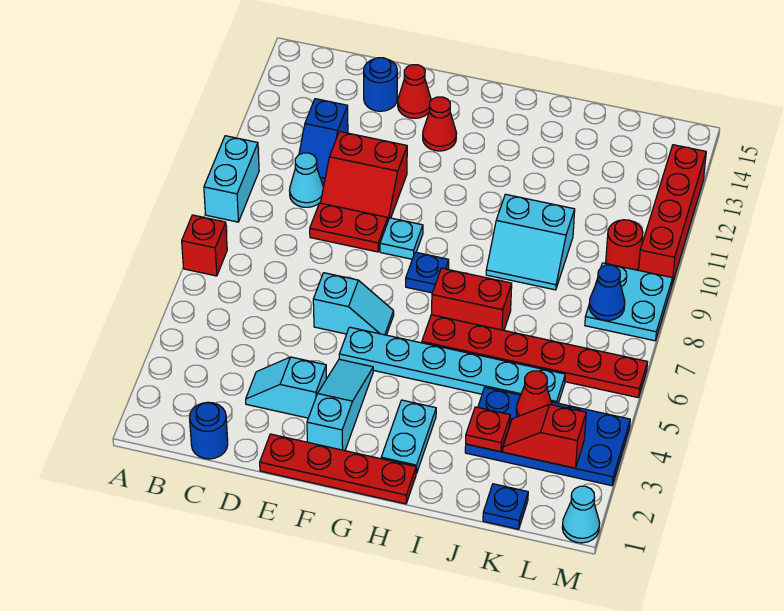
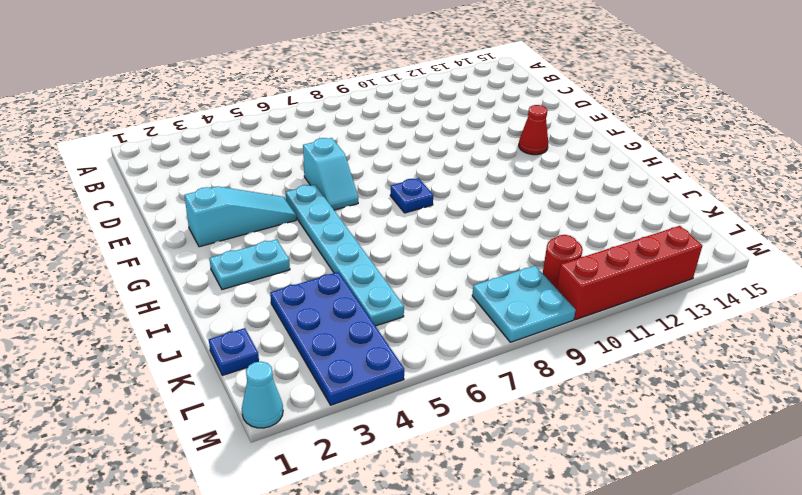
none -> red 1x1 brick [182,215,227,276]
none -> cyan 1x2 brick [204,136,259,222]
none -> blue 1x1 round brick [189,402,228,459]
none -> cyan 1x1 cone [290,153,323,207]

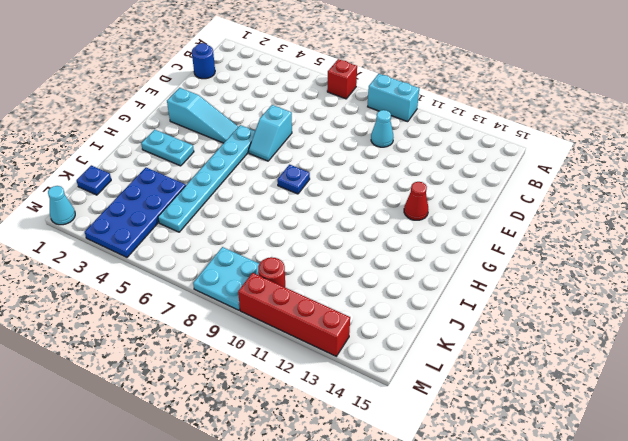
none -> blue 1x2 slope [299,99,348,183]
none -> cyan 1x2 slope [246,357,326,418]
none -> red 1x2 plate [310,203,388,252]
none -> red 2x2 slope [321,132,407,220]

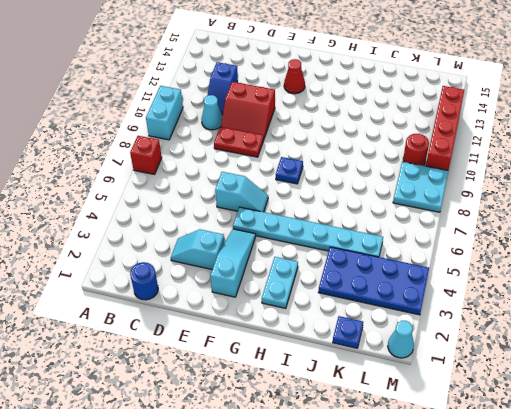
none -> blue 1x1 round brick [364,58,397,111]
none -> red 1x4 plate [260,434,416,504]
none -> red 1x1 cone [398,65,431,118]
none -> cyan 1x1 plate [380,218,423,259]

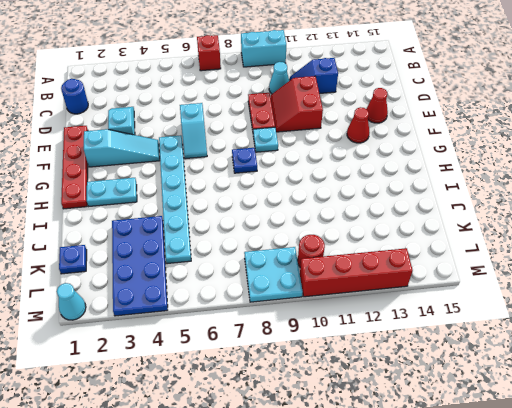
none -> blue 1x1 round brick [364,58,397,111]
none -> red 1x6 plate [422,315,647,398]
none -> red 1x2 brick [432,268,512,330]
none -> cyan 2x2 slope [486,194,575,290]

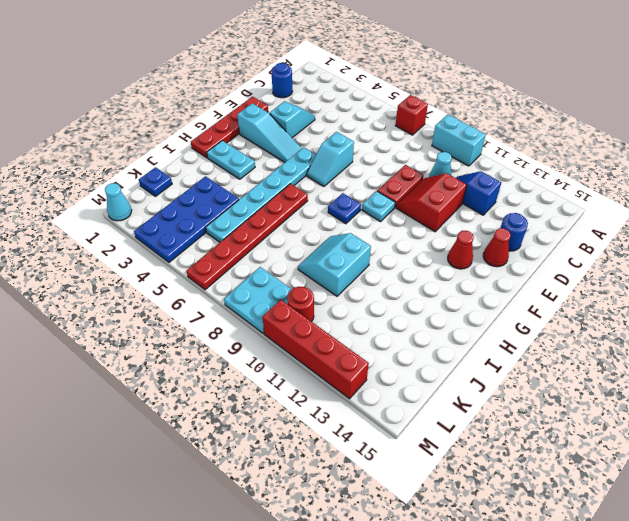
none -> red 1x2 brick [432,268,512,330]
none -> red 1x1 plate [466,407,510,452]
none -> red 1x2 slope [503,404,586,468]
none -> red 1x1 cone [516,371,552,417]

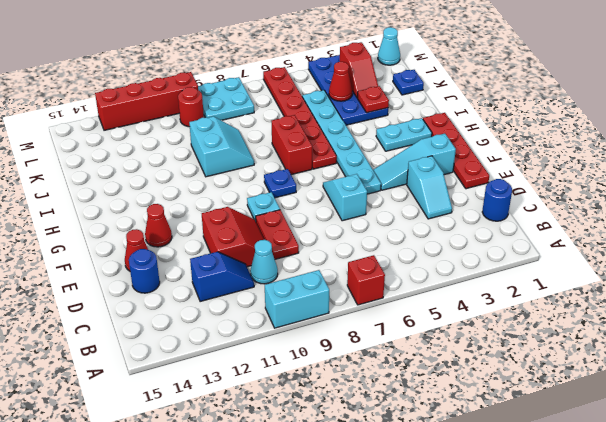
none -> blue 1x1 cone [589,265,625,320]

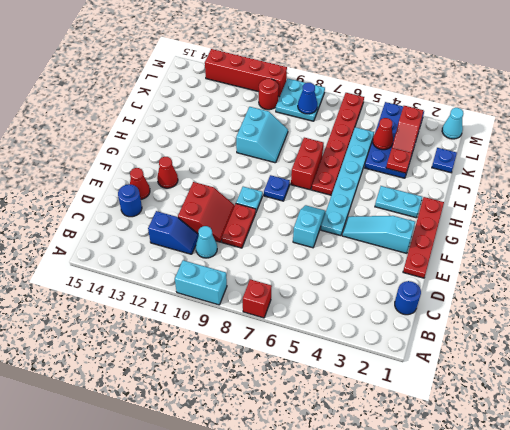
none -> cyan 1x2 slope [246,357,326,418]

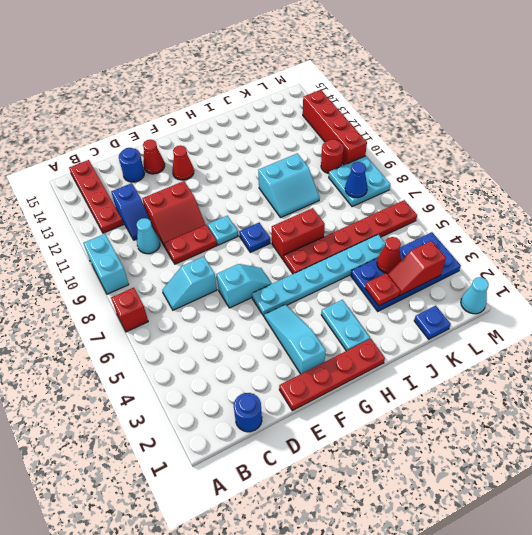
red 1x4 plate [69,160,123,233] -> none
cyan 1x2 slope [162,257,217,310] -> cyan 1x2 slope moved to [246,357,326,418]

